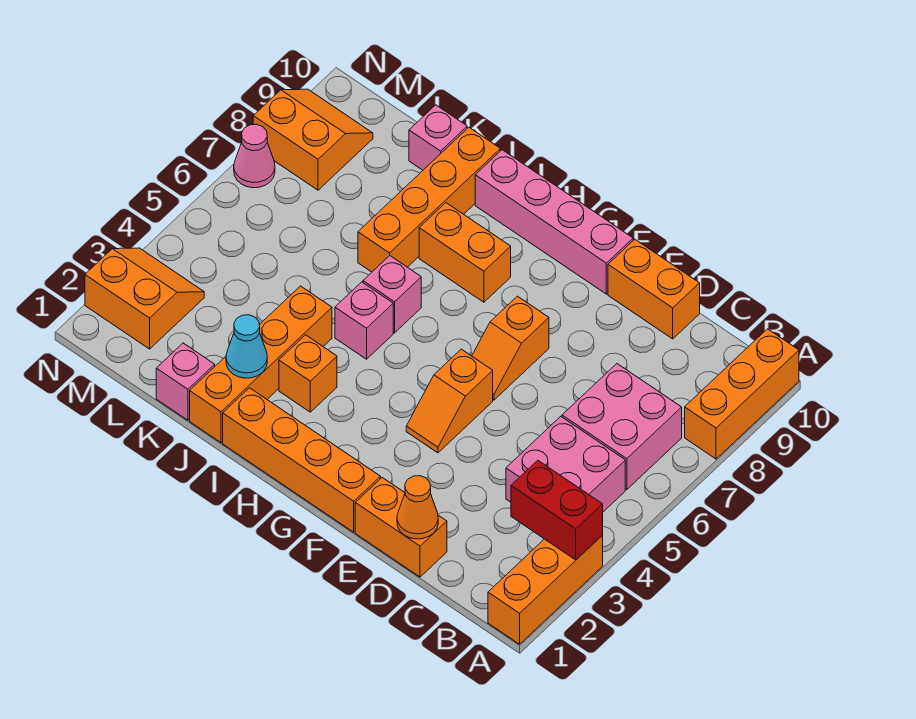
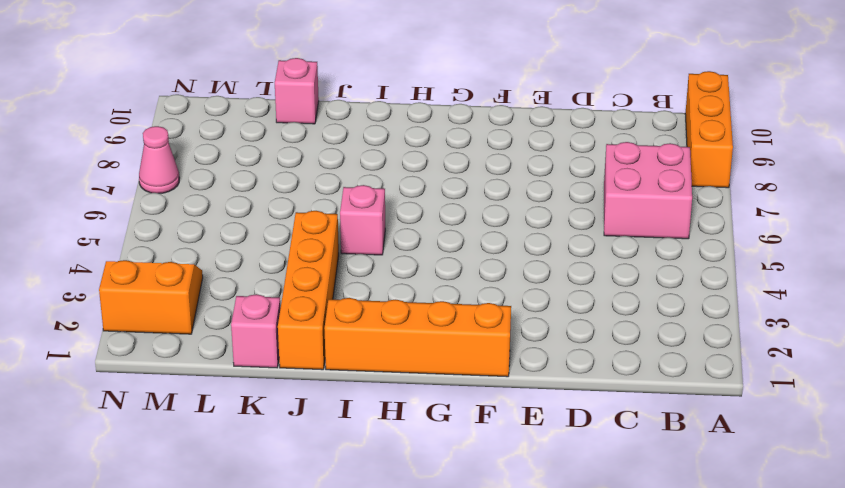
none -> orange 1x3 brick [488,536,603,644]
none -> pink 2x2 brick [506,416,625,512]
none -> orange 1x2 brick [355,478,447,577]

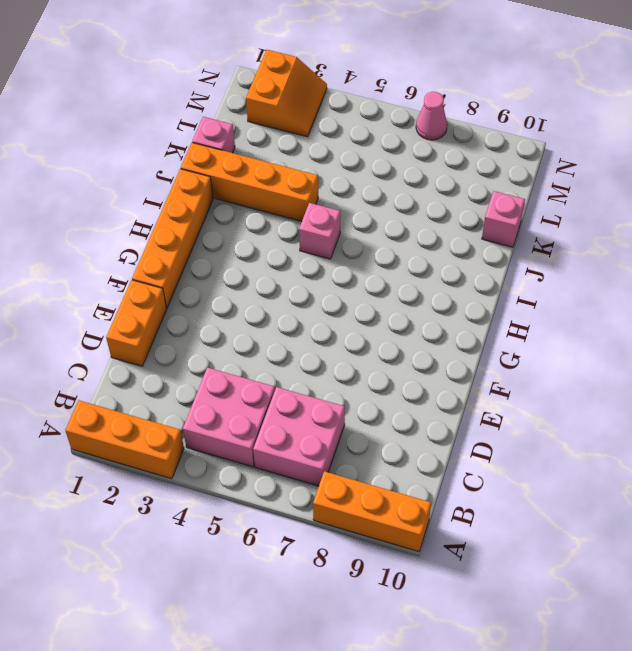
none -> orange 1x2 brick [608,239,700,339]
none -> orange 1x2 slope [406,349,493,453]
none -> orange 1x2 slope [472,296,549,400]

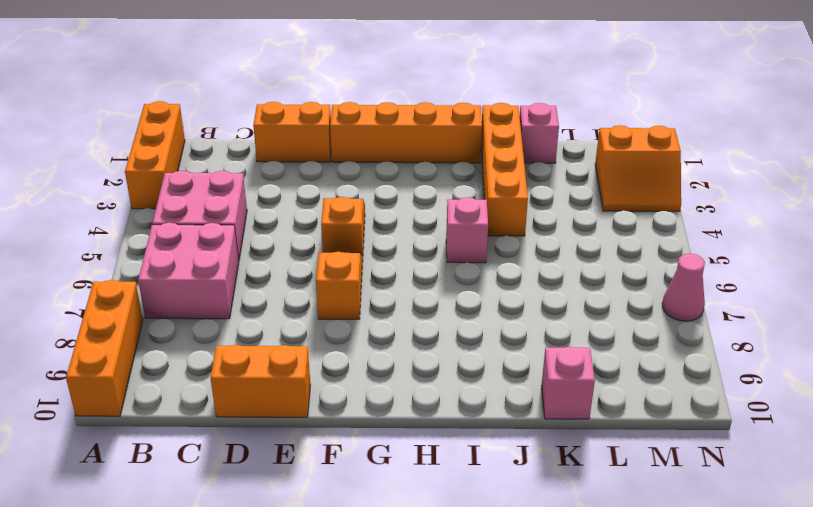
none -> pink 1x4 brick [475,150,633,294]
none -> orange 1x2 brick [419,203,511,302]
none -> orange 1x1 brick [279,335,337,412]

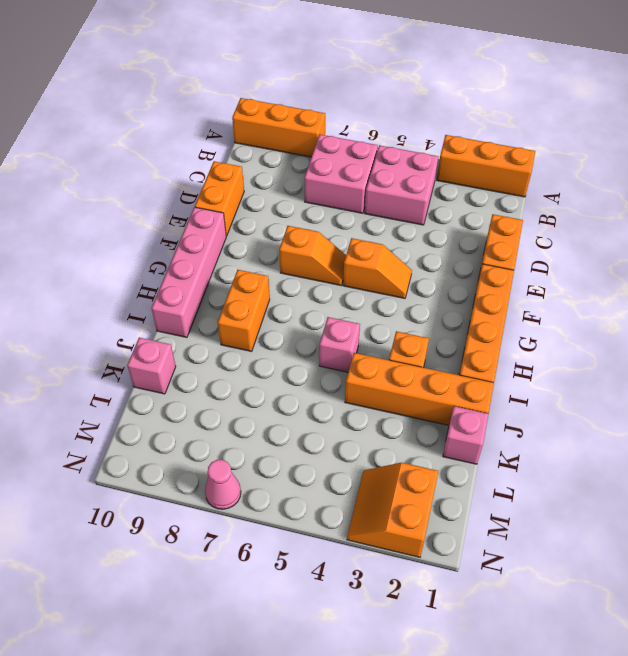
none -> pink 1x1 brick [363,256,421,333]
none -> orange 1x4 brick [358,128,500,272]
none -> orange 2x2 slope [253,89,373,190]

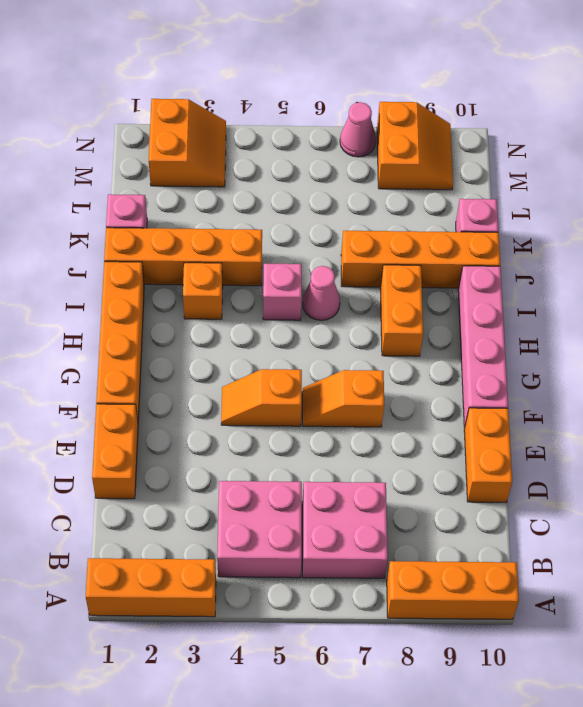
pink 1x1 cone [303,266,340,320] -> pink 1x1 brick [363,256,421,333]
none -> red 1x2 brick [511,460,603,560]
none -> orange 1x1 cone [397,476,438,539]
none -> cyan 1x1 cone [226,315,267,378]

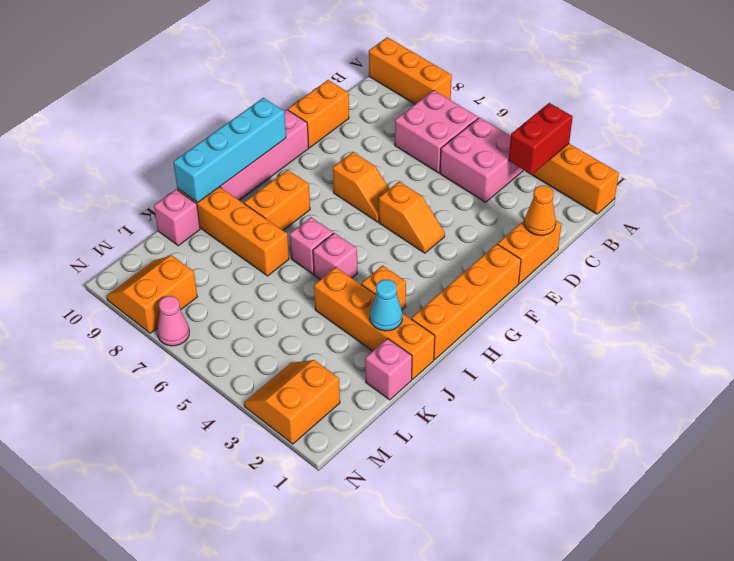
cyan 1x4 brick [173,98,286,203] -> none

